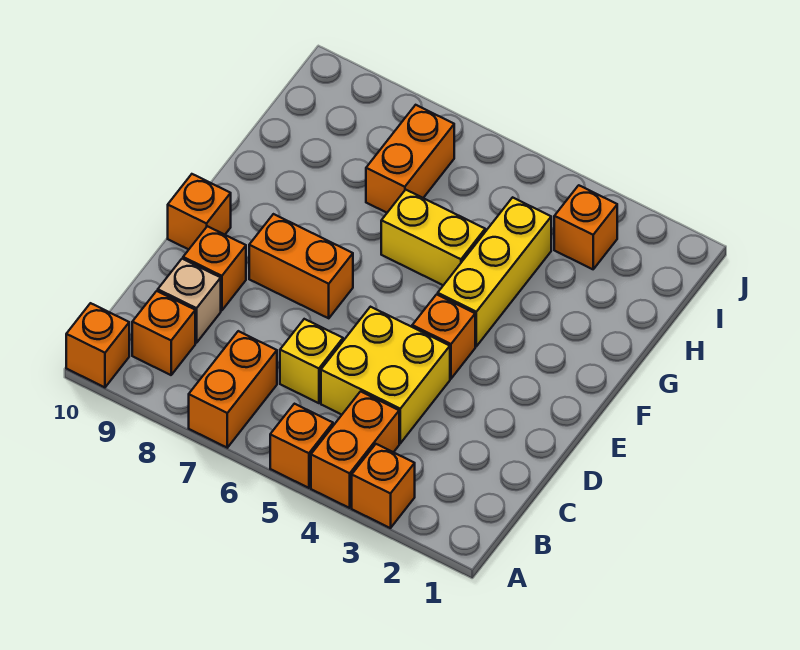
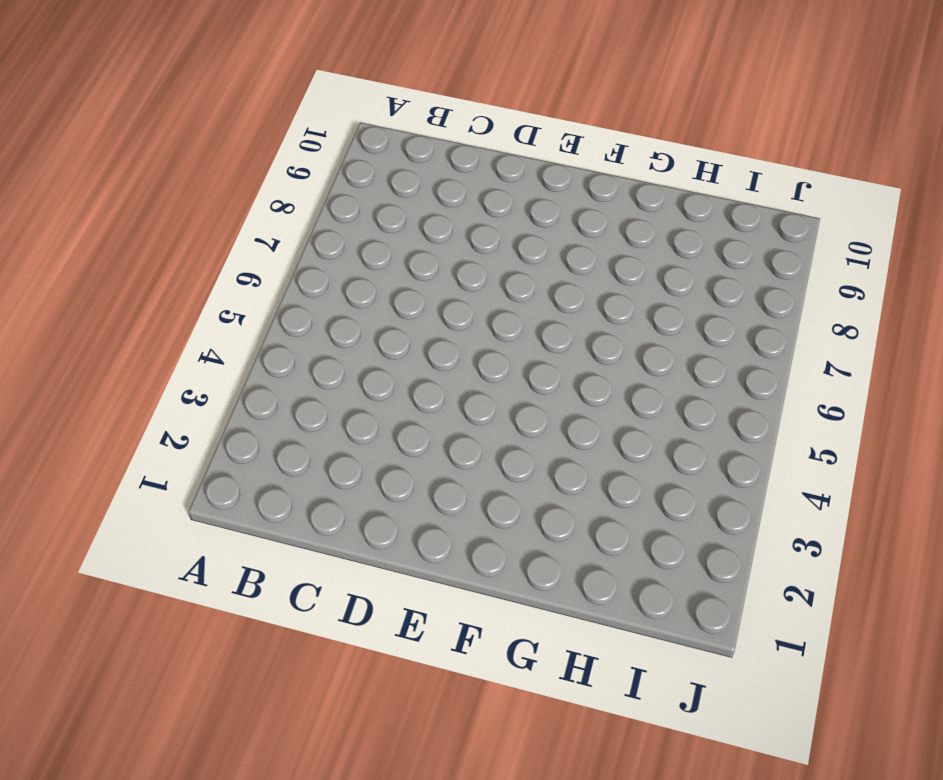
none -> orange 1x1 brick [352,444,415,528]
none -> orange 1x2 brick [311,391,399,508]
none -> orange 1x1 brick [270,404,333,488]

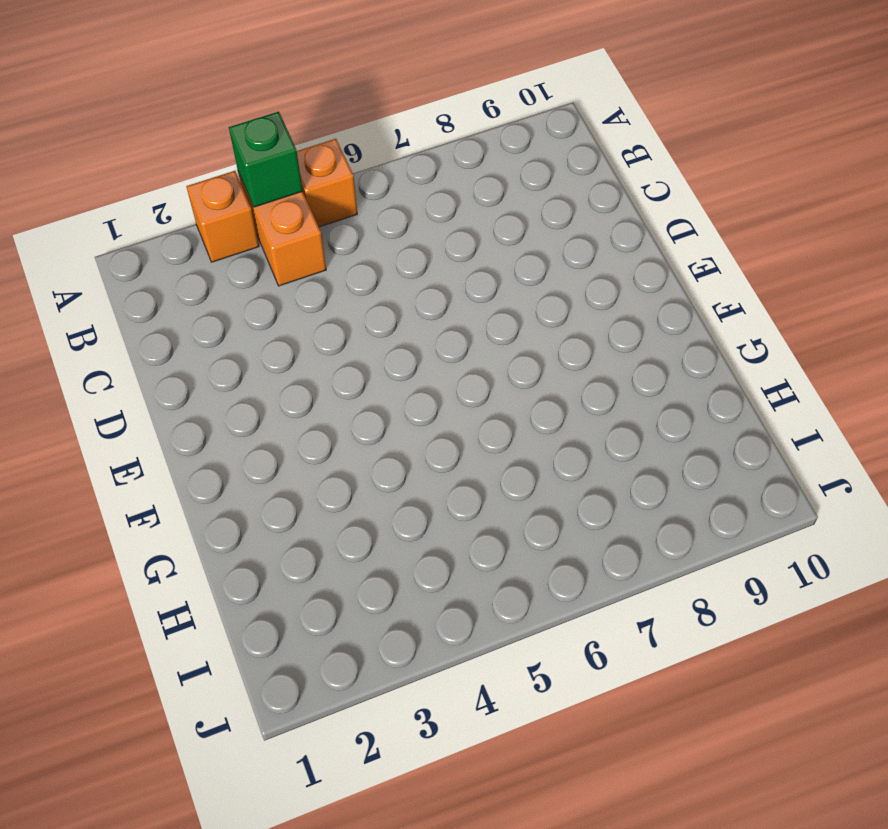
green 1x1 brick [229,112,303,207] -> none
none -> orange 1x2 brick [189,331,277,448]
none -> orange 1x1 brick [66,303,129,387]
none -> orange 1x1 brick [132,291,195,375]

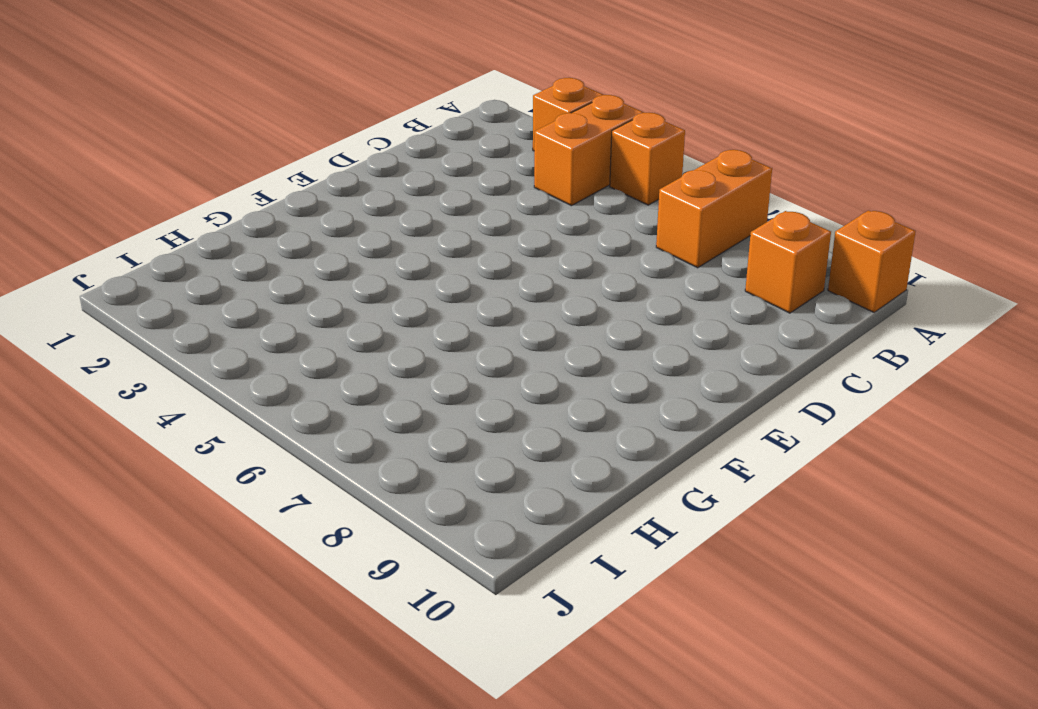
none -> yellow 2x2 brick [321,307,450,443]
none -> yellow 1x1 brick [280,319,343,403]
none -> tan 1x1 brick [158,259,221,343]

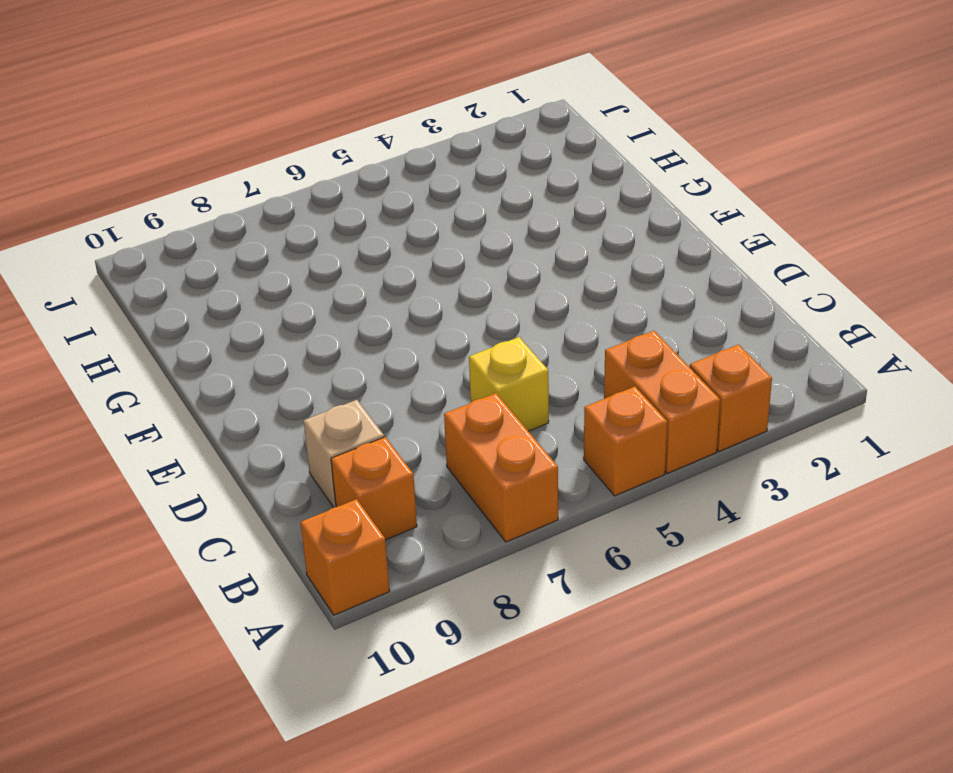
none -> yellow 2x2 brick [321,307,450,443]
none -> orange 1x1 brick [183,226,246,311]
none -> orange 1x1 brick [412,294,475,379]

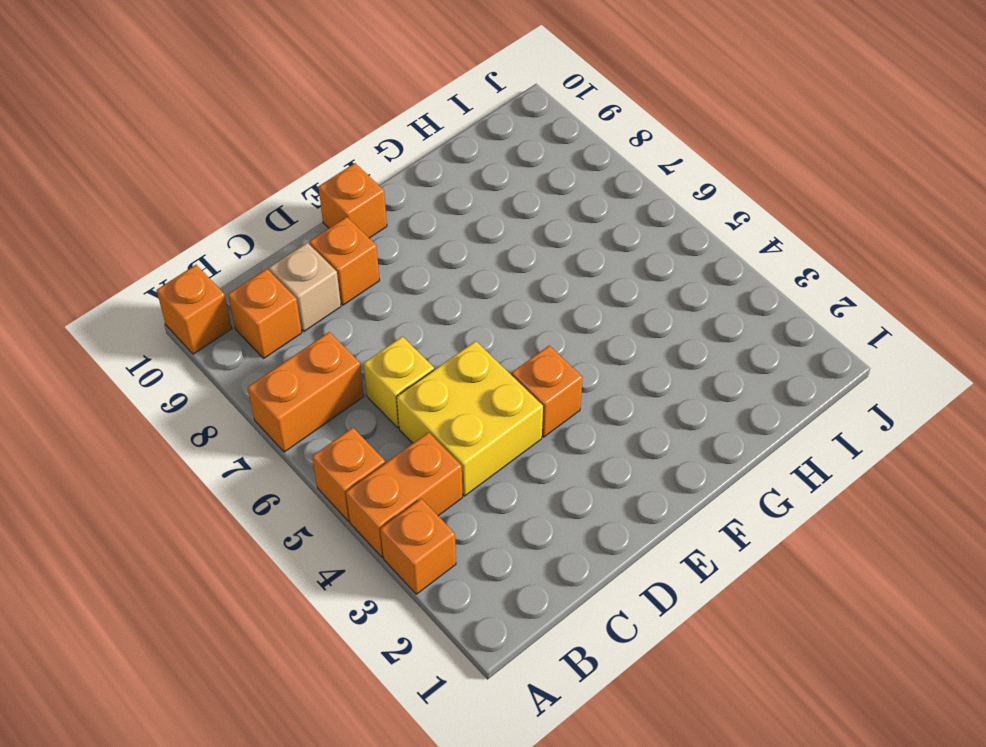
none -> orange 1x2 brick [249,214,353,318]
none -> yellow 1x3 brick [438,197,551,346]
none -> yellow 1x2 brick [381,190,485,285]

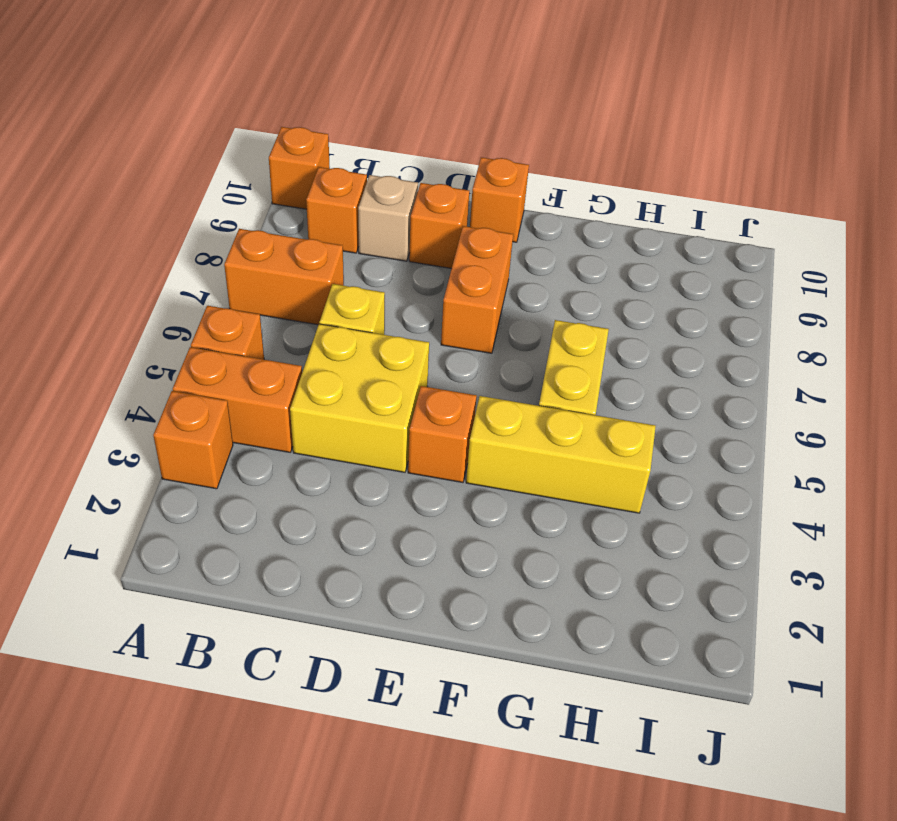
none -> orange 1x2 brick [366,105,454,213]
none -> orange 1x1 brick [554,185,617,269]

